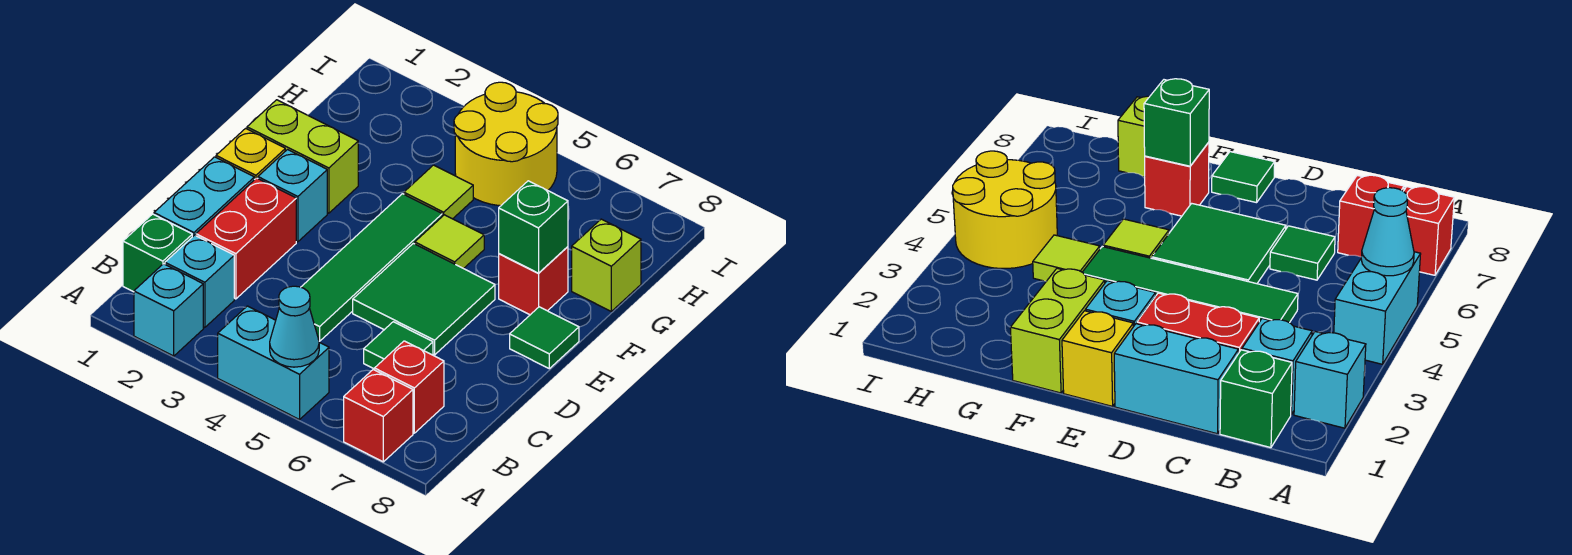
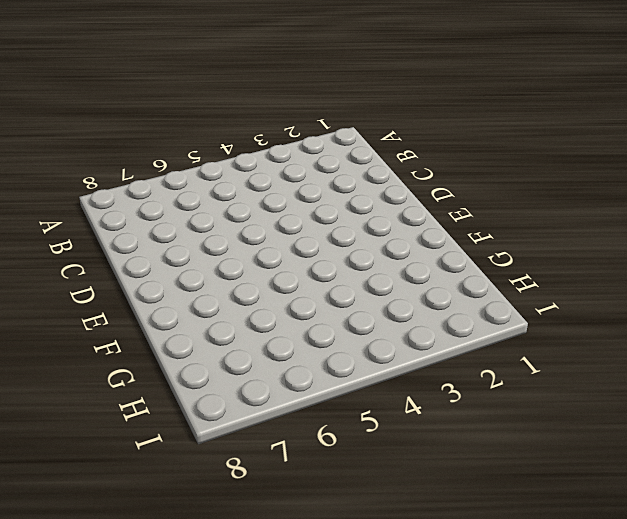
none -> cyan 1x1 brick [134,264,203,356]
none -> cyan 1x2 brick [218,306,329,420]
none -> red 1x1 brick [344,370,413,462]

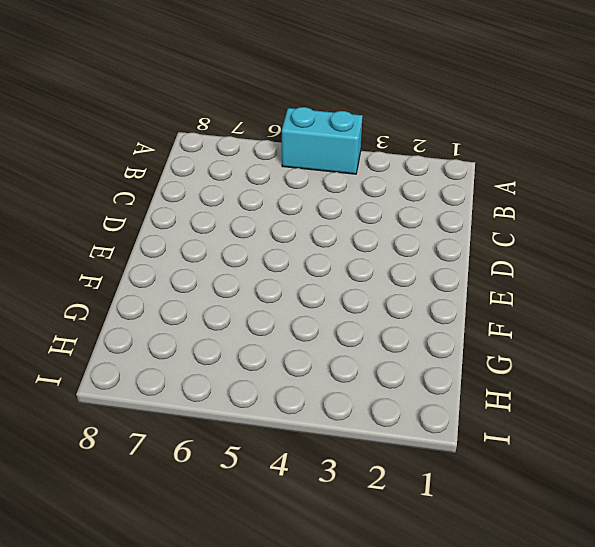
none -> cyan 1x1 brick [134,264,203,356]
none -> red 1x1 brick [344,370,413,462]
none -> green 1x1 brick [123,214,192,292]

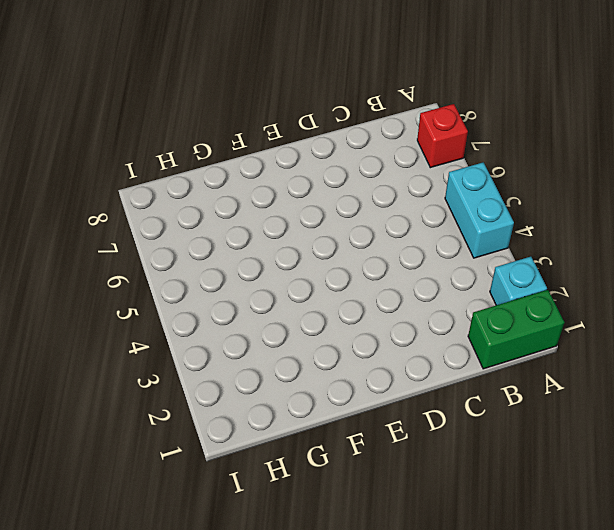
green 1x2 brick [468,290,564,369] -> green 1x1 brick [123,214,192,292]
none -> cyan 1x1 brick [165,235,234,328]
none -> red 1x1 brick [375,341,444,433]
none -> cyan 1x2 brick [154,157,254,237]

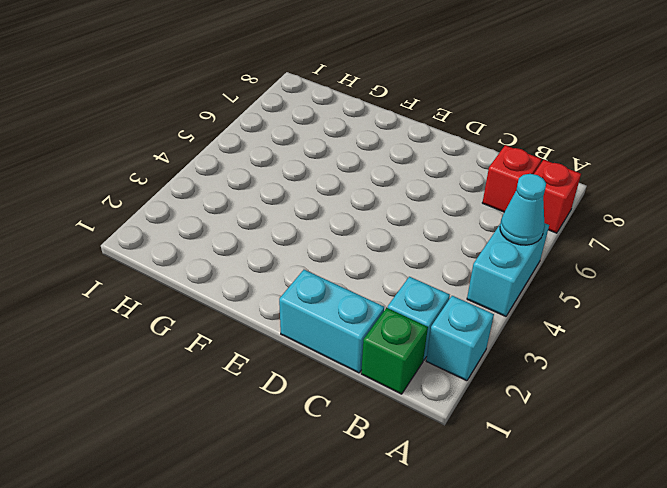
none -> red 1x2 brick [196,178,296,299]
none -> green 1x4 tile [301,194,442,341]
none -> green 1x1 tile [364,322,433,369]

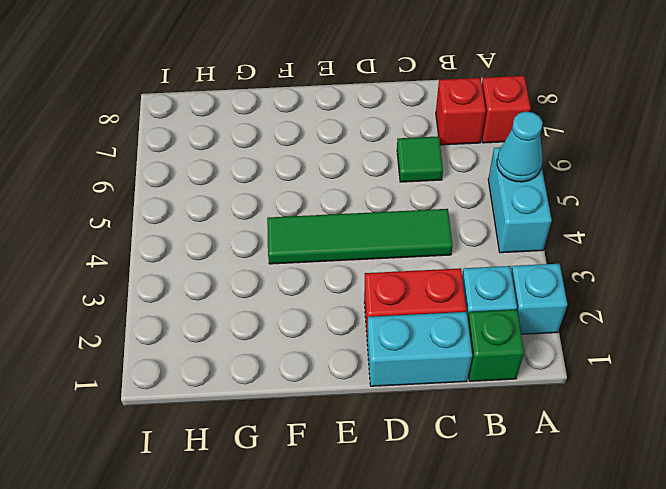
none -> green 2x2 tile [353,243,495,355]
none -> yellow 1x1 brick [216,128,285,180]
none -> cyan 1x1 brick [258,150,327,242]

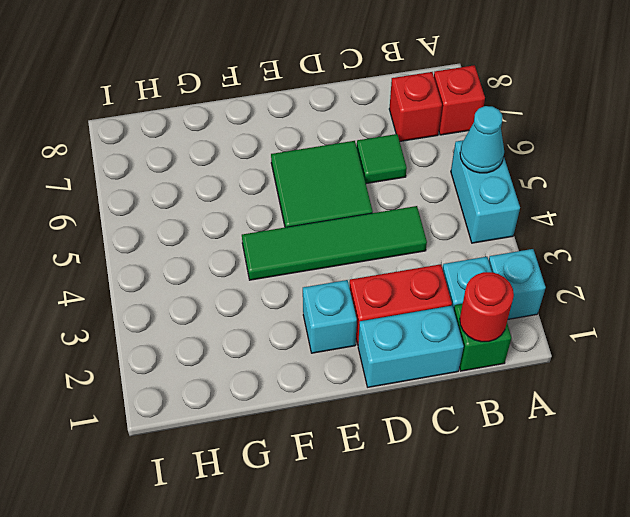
red 1x1 round brick [460,272,514,342] -> none
none -> yellow 1x1 brick [216,128,285,180]
none -> green 1x1 tile [510,307,579,369]
none -> lime 1x2 brick [247,100,358,213]

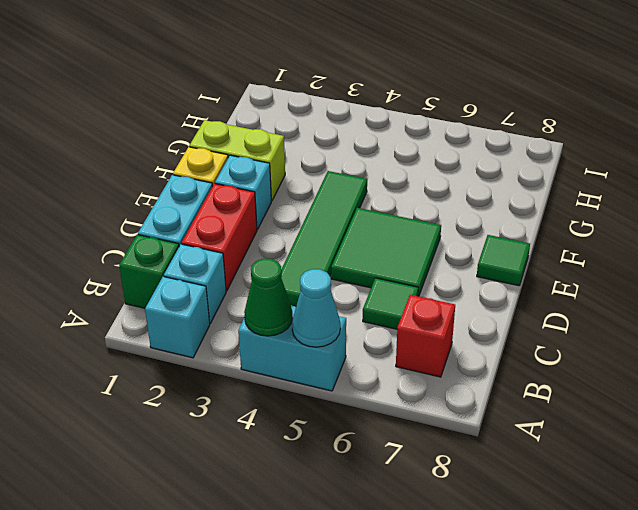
green 1x1 cone [244,258,292,336] -> none
none -> red 1x1 brick [344,370,413,462]
none -> lime 1x1 tile [415,215,484,269]
none -> red 1x1 brick [499,247,568,315]

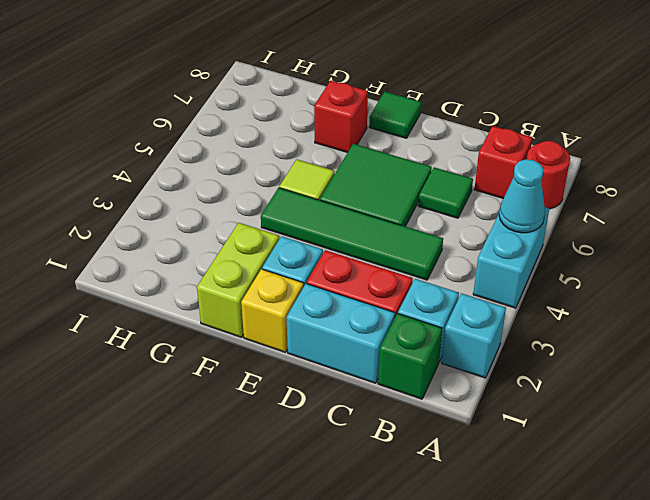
red 1x1 round brick [527,141,570,209] -> red 1x1 brick [344,370,413,462]
none -> lime 1x1 tile [404,165,473,219]
none -> lime 1x1 brick [572,219,641,311]
none -> yellow 2x2 round brick [454,82,558,206]

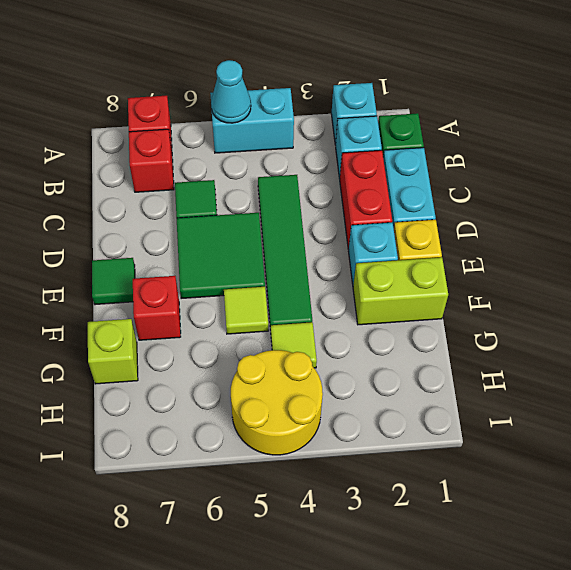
none -> green 1x1 brick [499,181,568,273]

